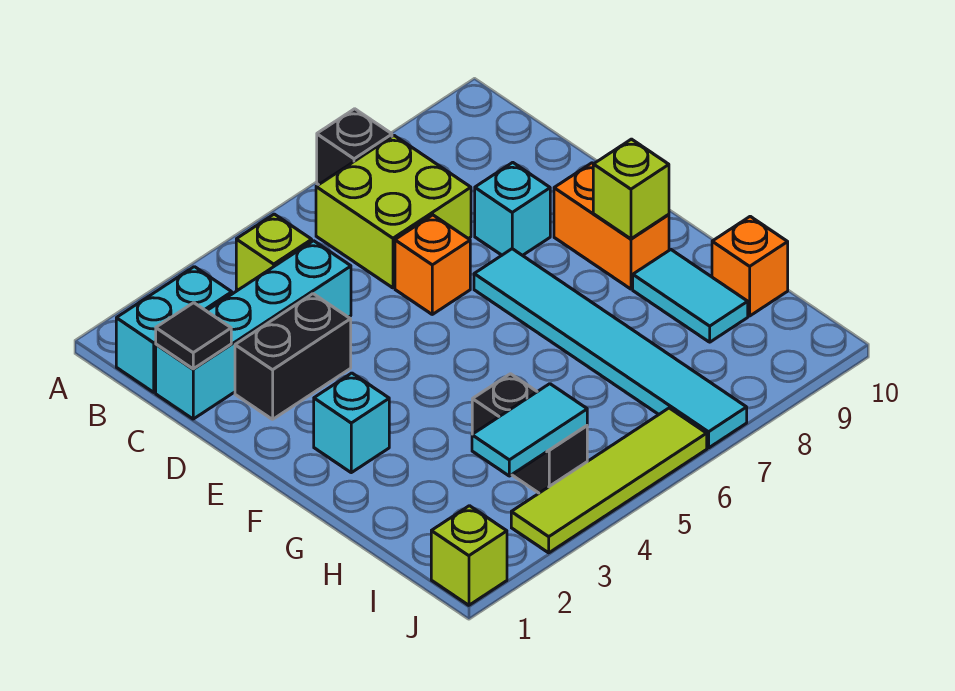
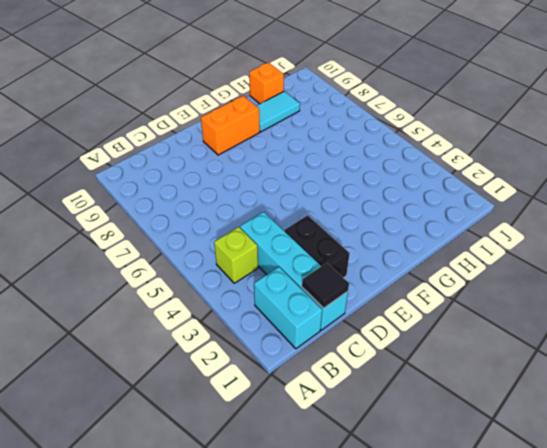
none -> black 1x1 brick [317,109,392,185]
none -> lime 2x2 brick [316,136,471,288]
none -> orange 1x1 brick [395,215,470,314]

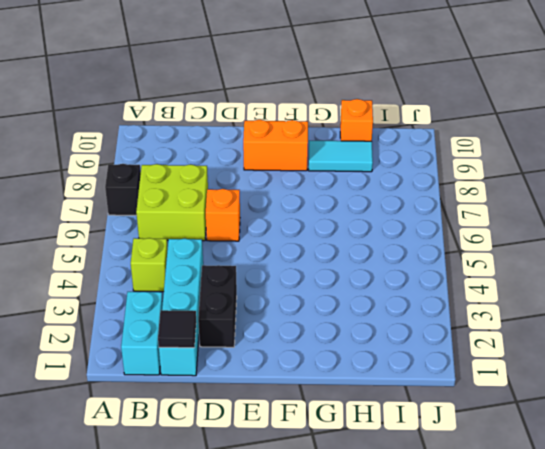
none -> cyan 1x1 brick [475,162,550,256]
none -> cyan 1x6 tile [474,249,747,448]
none -> cyan 1x1 brick [314,373,389,473]

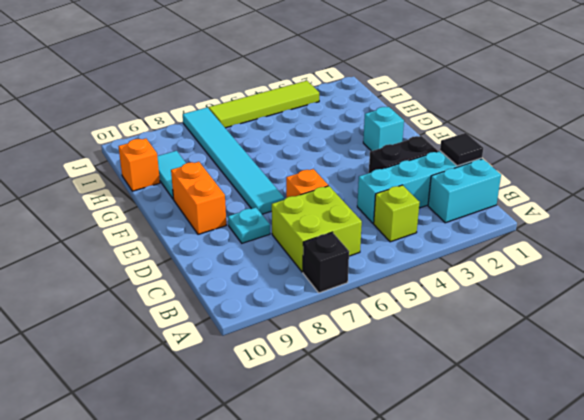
cyan 1x1 plate [228,208,270,243] -> cyan 1x1 brick [475,162,550,256]
none -> black 1x2 brick [472,374,587,493]
none -> lime 1x1 brick [431,506,507,605]
none -> lime 1x1 brick [593,139,669,239]

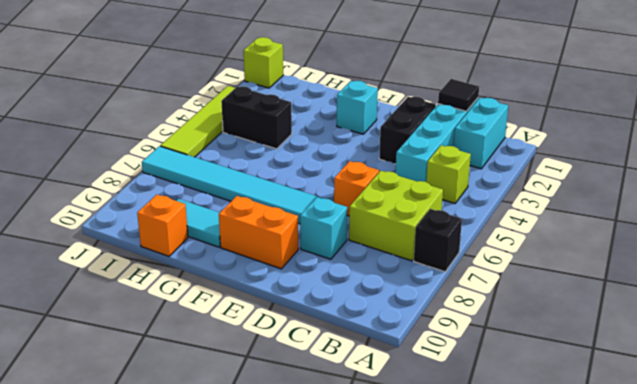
none -> lime 1x1 brick [593,139,669,239]
none -> cyan 1x2 tile [472,384,587,476]

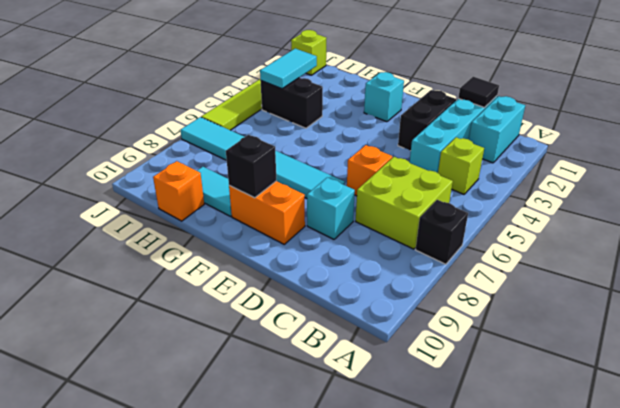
black 1x1 brick [226,135,276,198] -> lime 1x1 brick [593,139,669,239]

